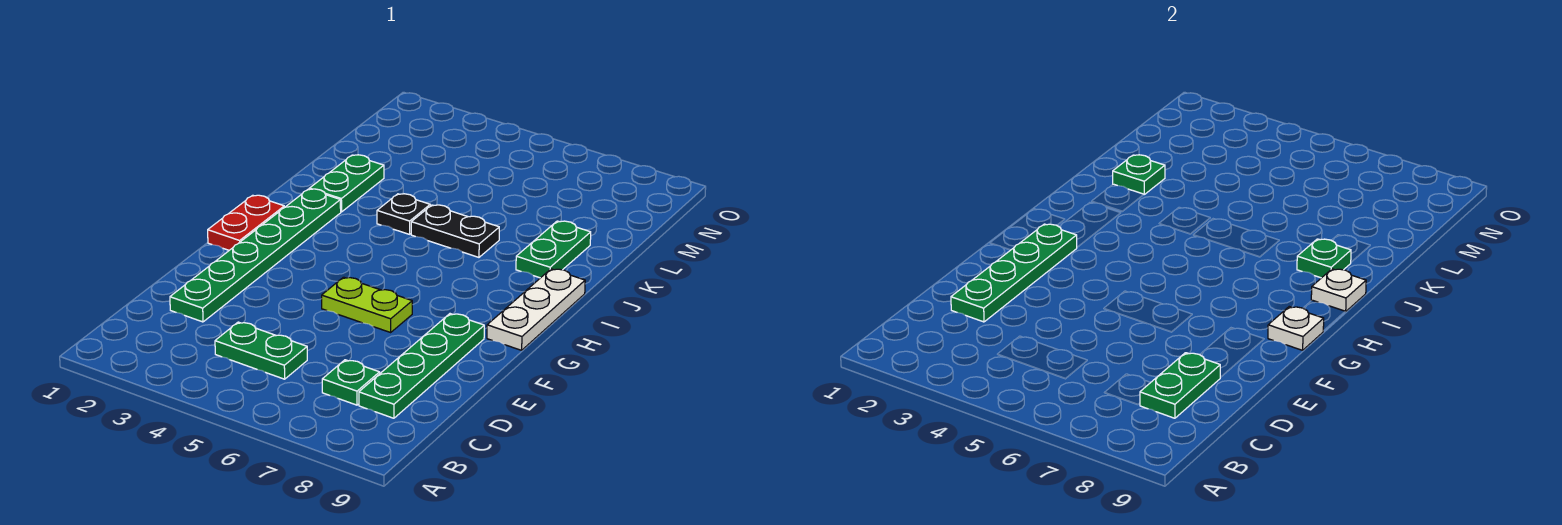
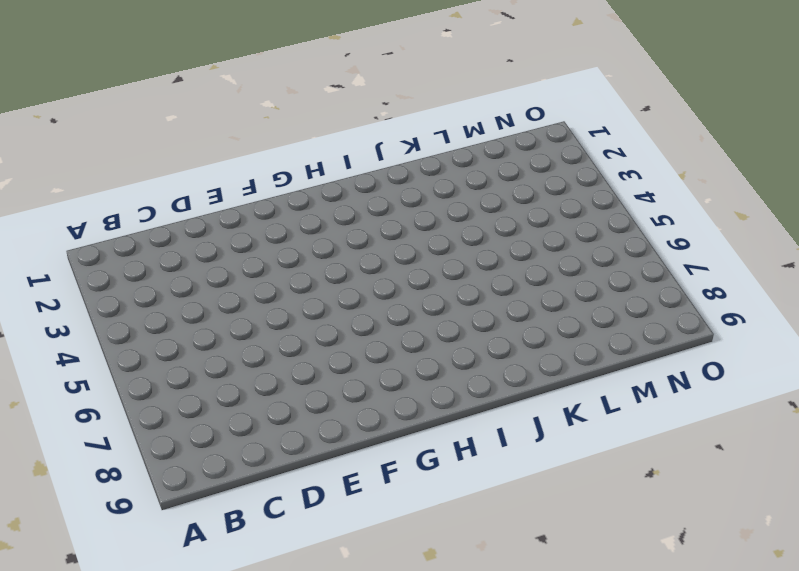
none -> green 1x2 plate [215,322,307,379]
none -> green 1x1 plate [322,360,380,405]
none -> green 1x4 plate [359,314,484,418]

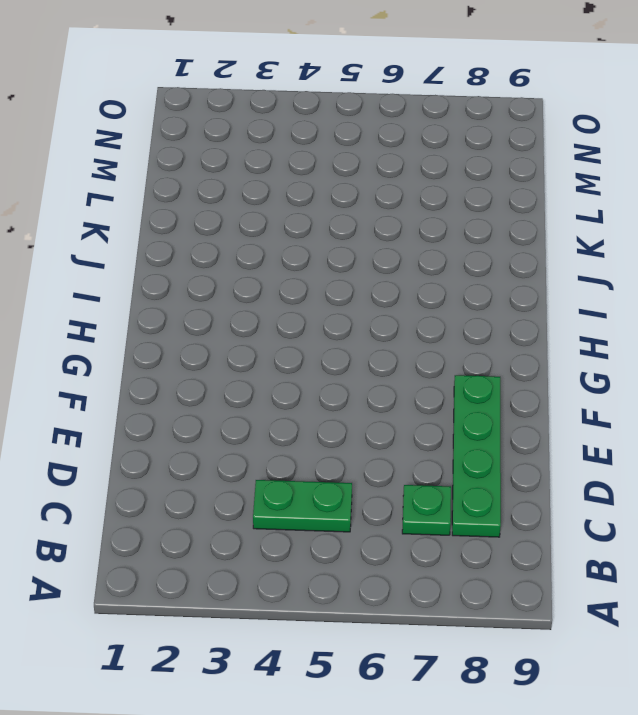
none -> green 1x6 plate [170,189,341,322]
none -> lime 1x2 plate [322,277,412,332]
none -> red 1x2 plate [208,195,284,250]

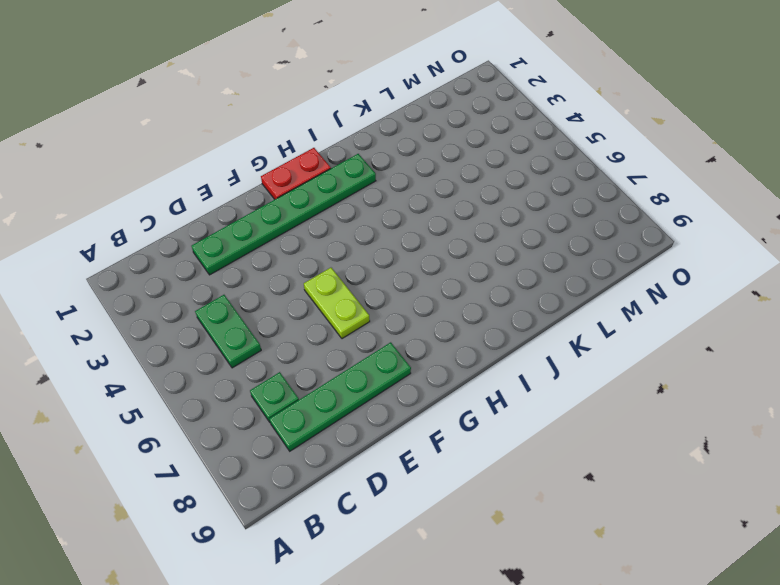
none -> white 1x3 plate [487,269,585,350]
none -> green 1x2 plate [309,155,384,212]
none -> black 1x1 plate [377,194,430,234]

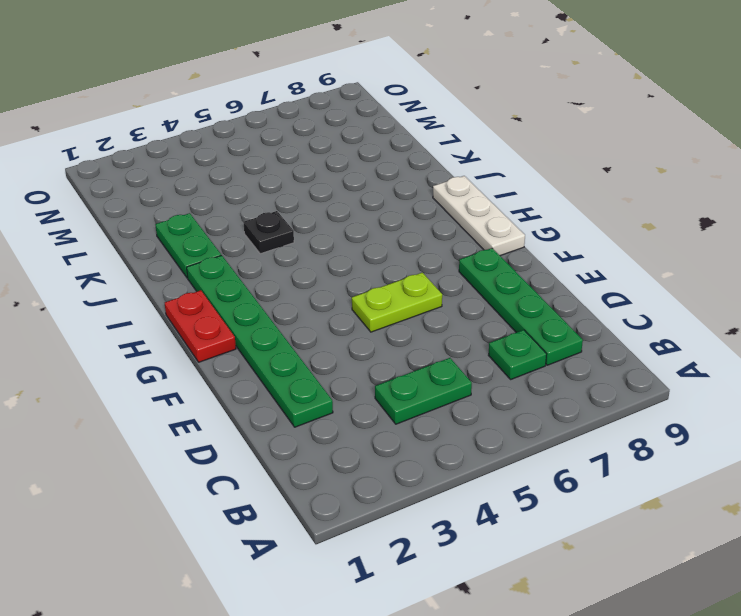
none -> black 1x2 plate [411,205,499,257]
none -> green 1x2 plate [516,221,591,278]
none -> green 1x2 plate [1140,353,1220,418]

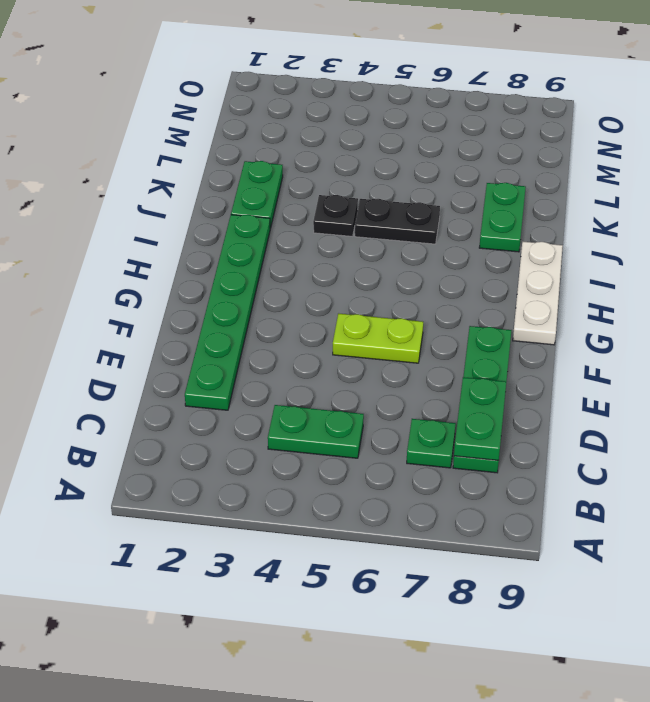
none -> red 1x2 plate [208,195,284,250]
none -> green 1x4 plate [951,224,1077,322]
none -> white 1x1 plate [1268,307,1324,350]

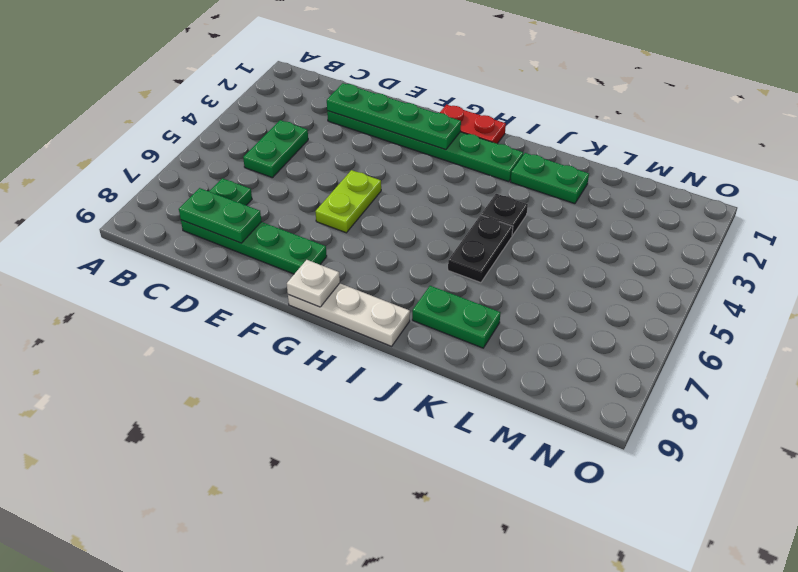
none -> white 1x1 plate [1311,269,1366,312]
none -> green 1x1 plate [1297,239,1351,278]
none -> green 1x1 plate [1113,155,1165,194]

